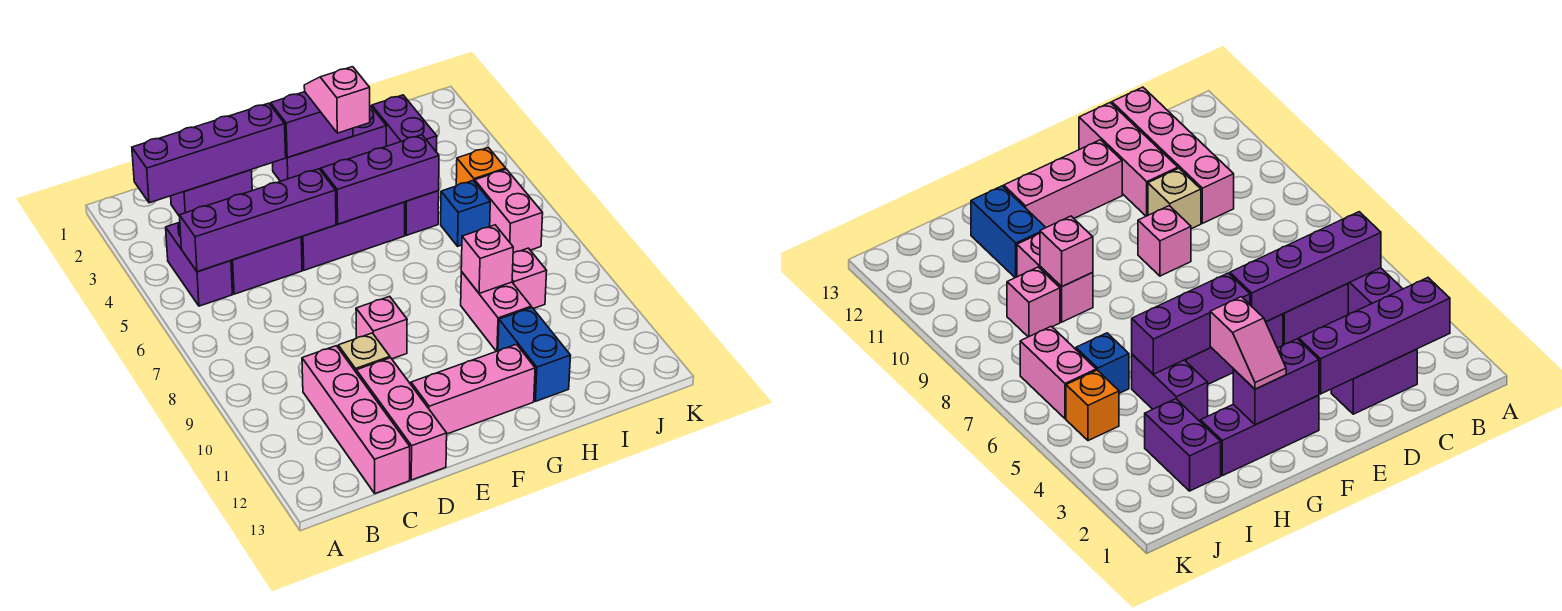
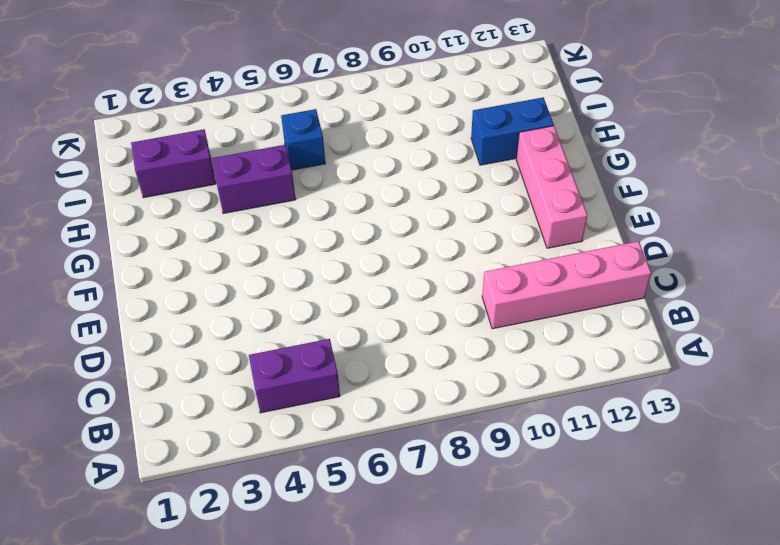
none -> purple 1x2 brick [171,170,252,216]
none -> purple 1x2 brick [231,237,302,294]
none -> tan 1x1 brick [338,333,390,372]

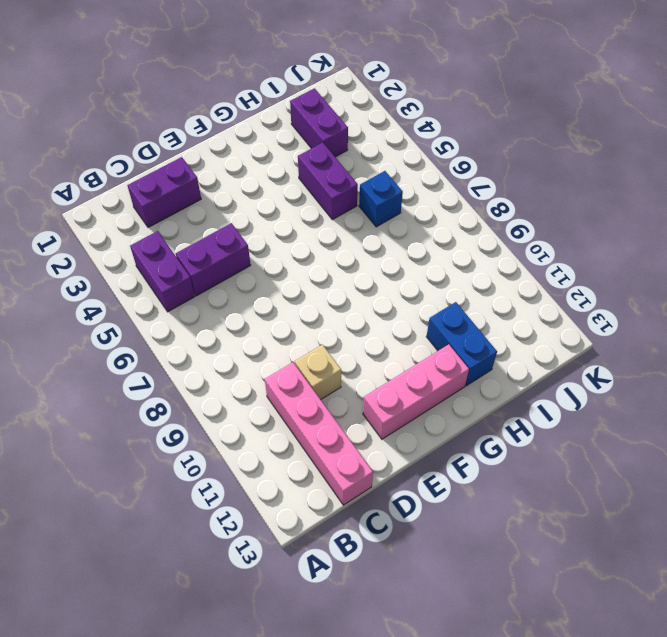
none -> pink 1x3 brick [356,358,447,480]
none -> purple 1x3 brick [301,202,405,270]
none -> pink 1x1 brick [356,296,407,359]

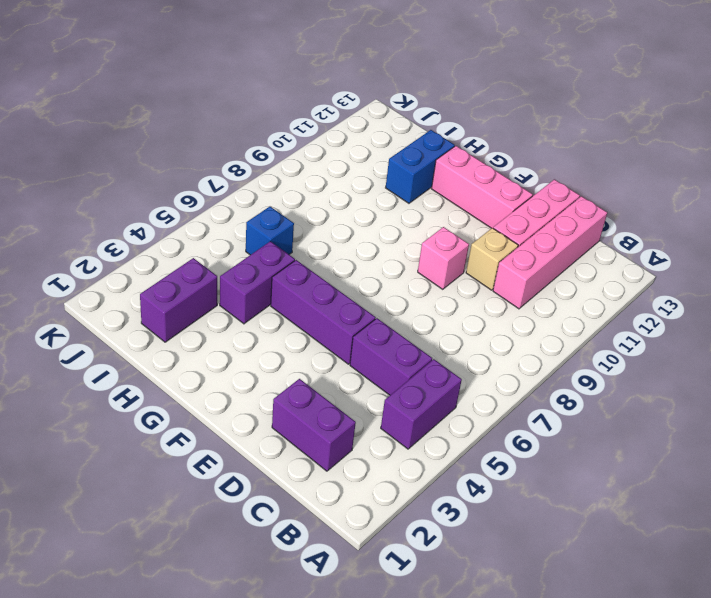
none -> purple 1x3 brick [273,106,386,181]
none -> pink 1x2 brick [461,272,531,351]
none -> pink 1x1 brick [512,248,547,309]

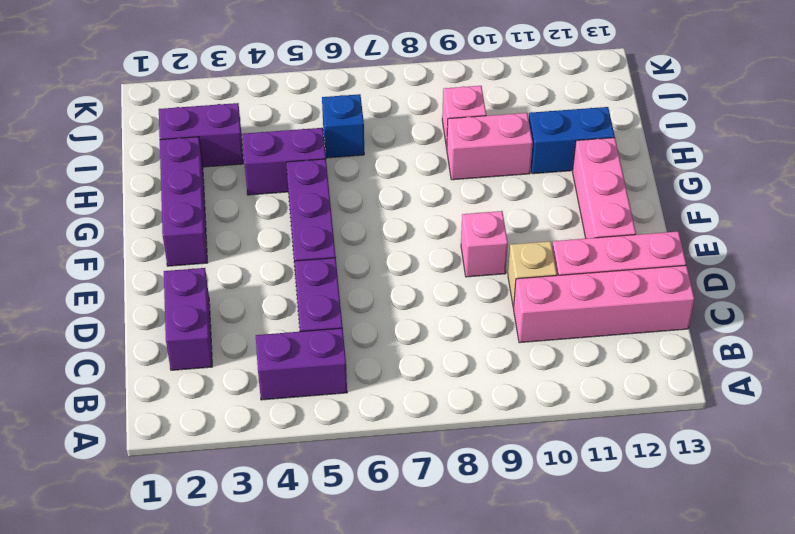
none -> orange 1x1 brick [456,148,506,186]
none -> pink 1x2 brick [475,169,543,253]
none -> purple 1x4 brick [132,103,286,203]

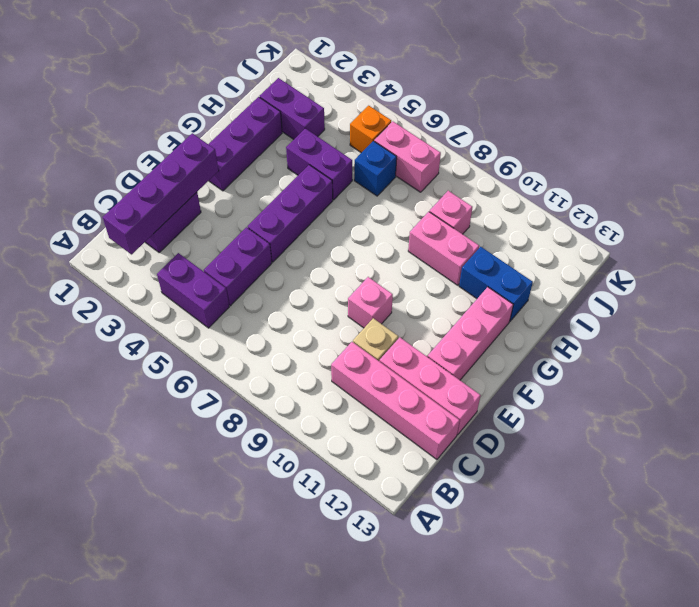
none -> purple 1x4 brick [180,169,336,272]
none -> purple 1x2 brick [271,92,353,158]
none -> purple 1x3 brick [321,135,439,224]

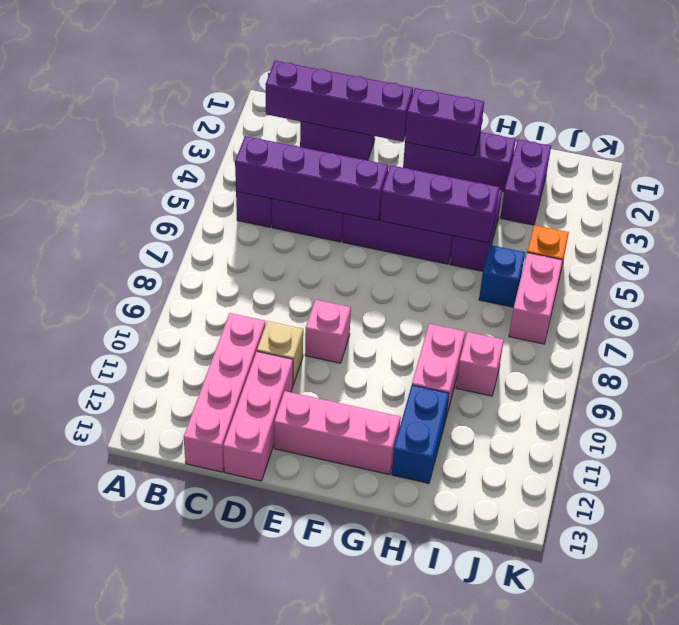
none -> pink 1x1 brick [461,225,513,293]
none -> pink 1x2 slope [304,67,370,133]

